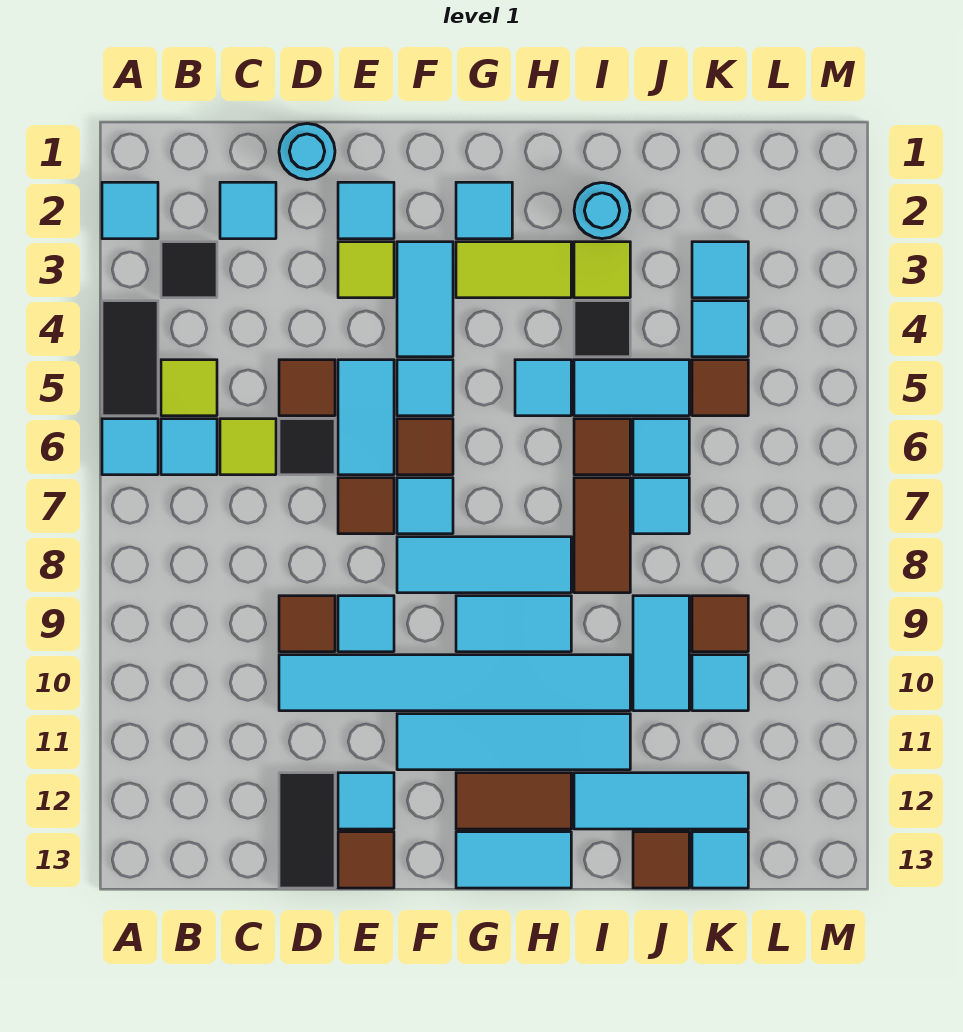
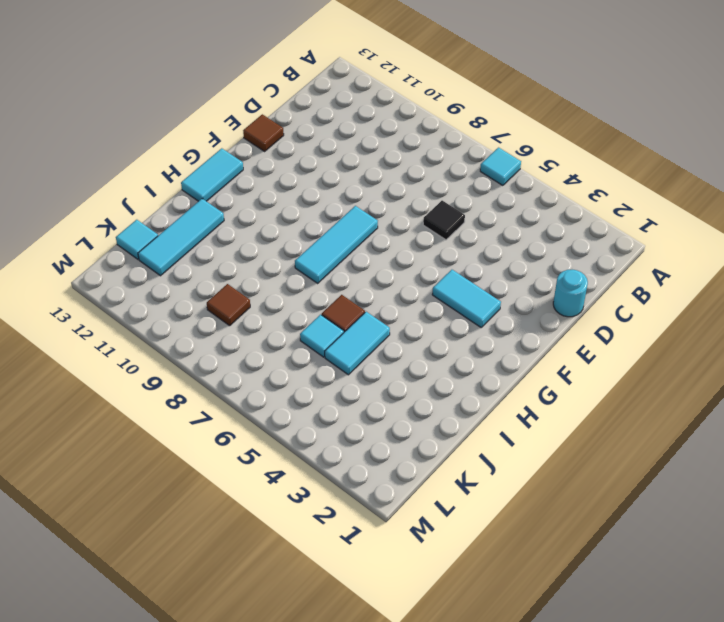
none -> cyan 1x1 tile [102,182,158,239]
none -> black 1x2 tile [102,301,158,416]
none -> black 1x1 tile [161,242,217,298]
none -> lime 1x1 tile [161,360,217,416]

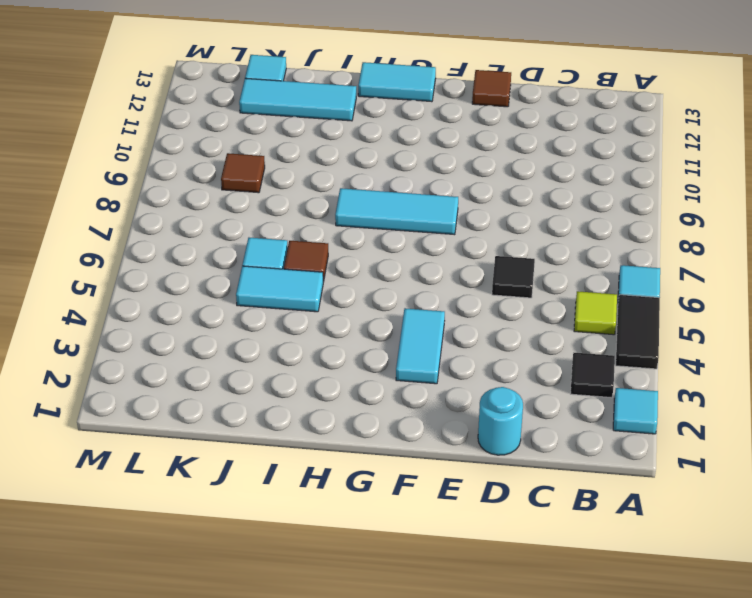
none -> cyan 1x1 tile [161,419,217,475]
none -> cyan 1x1 tile [220,182,276,239]
none -> lime 1x1 tile [220,419,276,475]
none -> brown 1x1 tile [279,360,335,416]

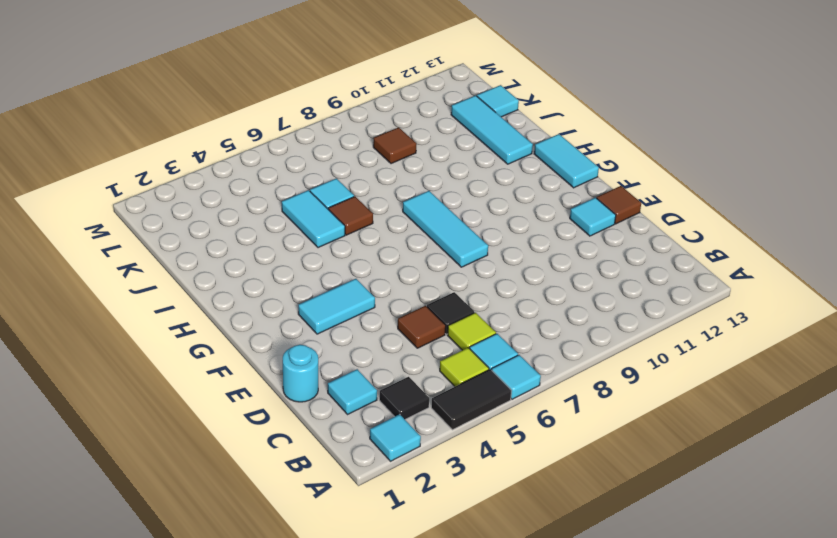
none -> brown 1x1 tile [279,596,335,652]
none -> cyan 1x6 tile [279,655,630,711]
none -> black 1x2 tile [279,773,335,888]
none -> cyan 1x1 tile [338,182,394,239]

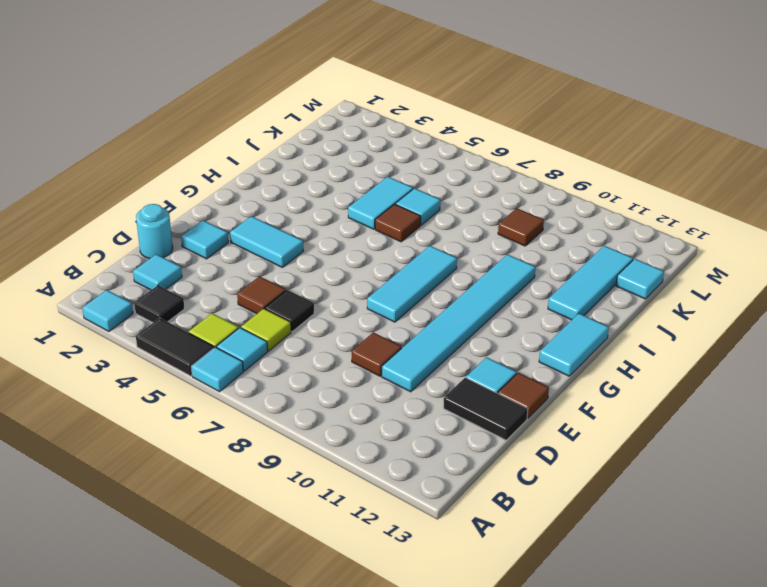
none -> lime 1x1 tile [338,242,394,298]
none -> cyan 1x2 tile [338,360,394,475]
none -> brown 1x1 tile [338,478,394,534]
none -> cyan 1x1 tile [338,596,394,652]

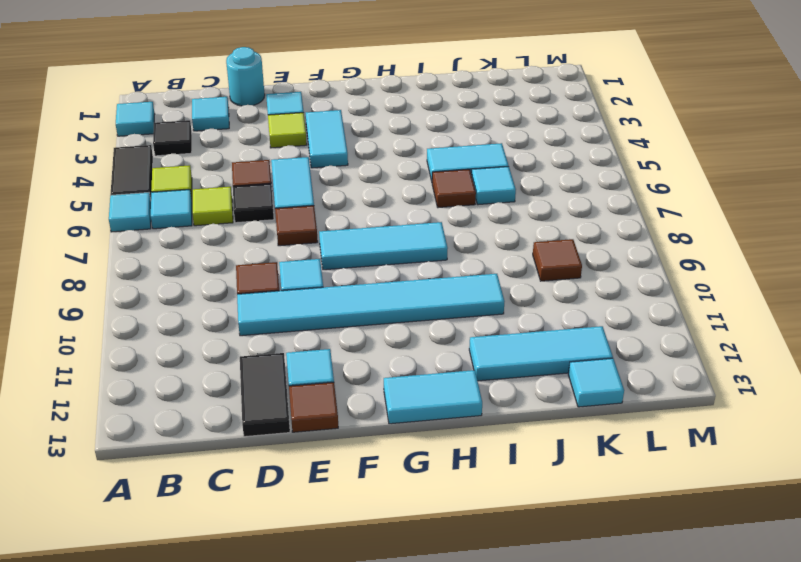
none -> cyan 1x1 tile [397,360,453,416]
none -> brown 1x1 tile [397,419,453,475]
none -> cyan 1x1 tile [397,478,453,534]
none -> cyan 1x4 tile [397,714,630,770]

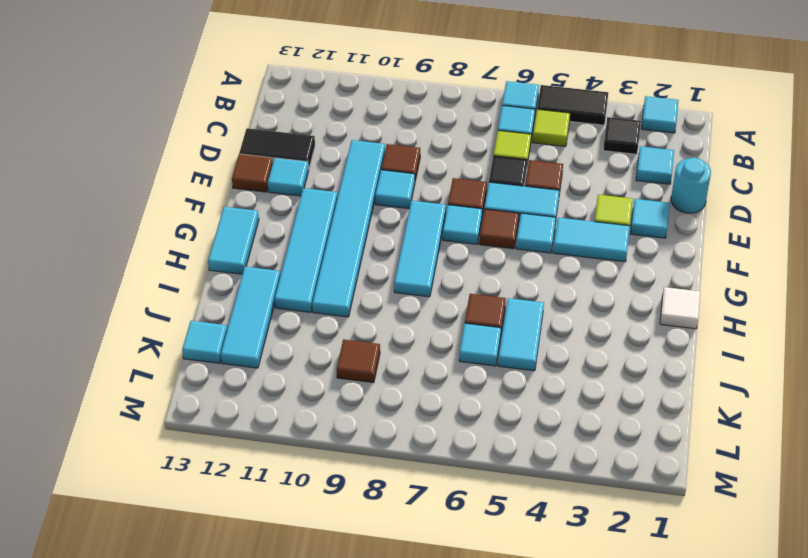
white 1x1 tile [660,287,700,329] -> none
none -> cyan 1x1 tile [456,182,512,239]
none -> lime 1x2 tile [456,242,571,298]
none -> cyan 1x2 tile [456,596,571,652]
none -> brown 1x2 tile [456,773,571,829]

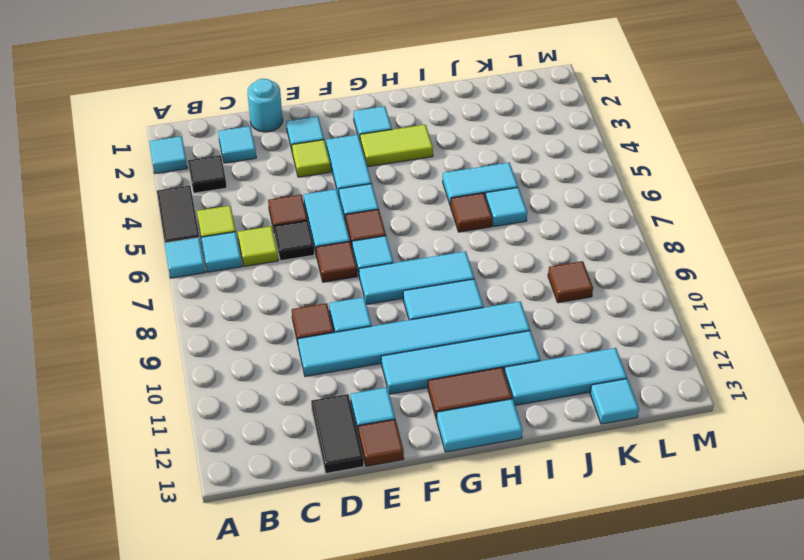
none -> cyan 1x1 tile [515,360,571,416]
none -> cyan 1x1 round brick [574,183,630,239]
none -> lime 1x1 tile [574,242,630,298]
none -> black 1x1 tile [574,301,630,357]

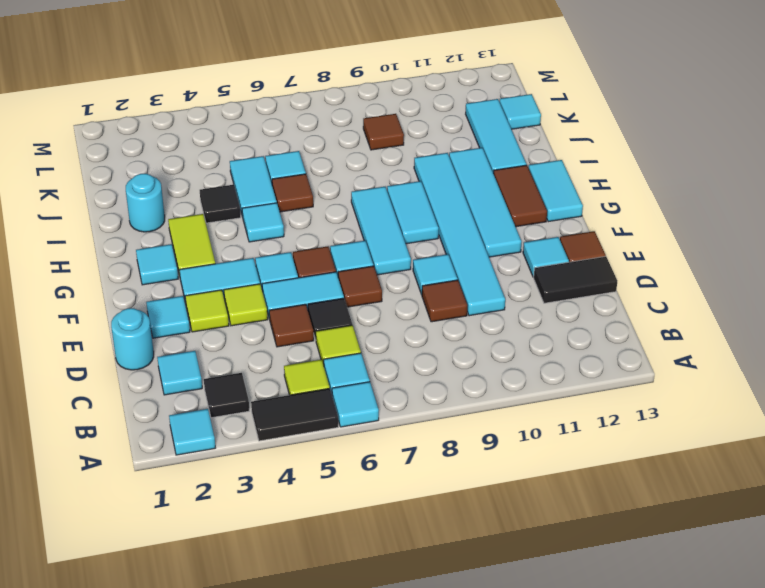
lime 1x1 tile [224,284,268,326] -> lime 1x1 tile moved to [574,242,630,298]
none -> brown 1x2 tile [574,478,630,593]
none -> cyan 1x1 tile [633,478,689,534]
none -> cyan 1x2 tile [633,596,689,711]
none -> brown 1x1 tile [633,832,689,888]

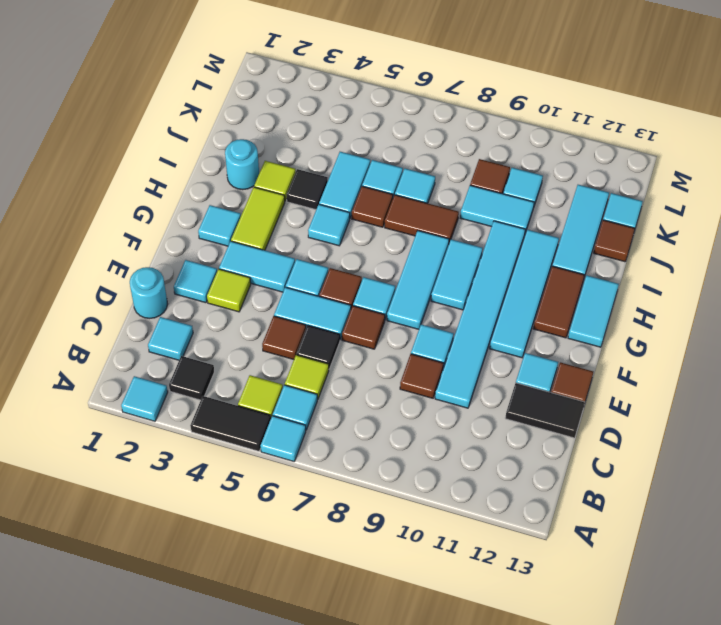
none -> cyan 1x1 tile [692,242,748,298]
none -> cyan 1x1 tile [692,301,748,357]
none -> brown 1x1 tile [692,360,748,416]

